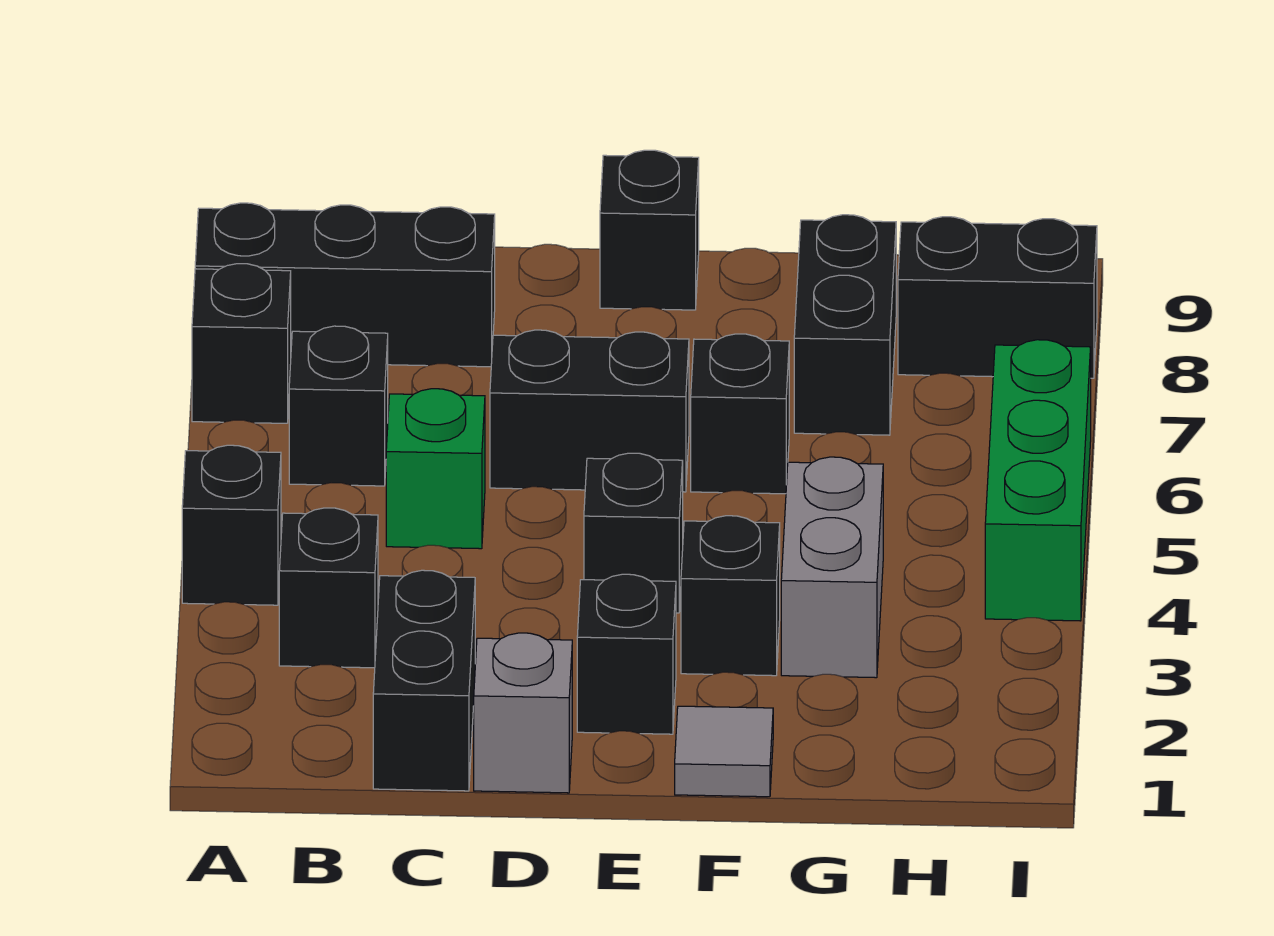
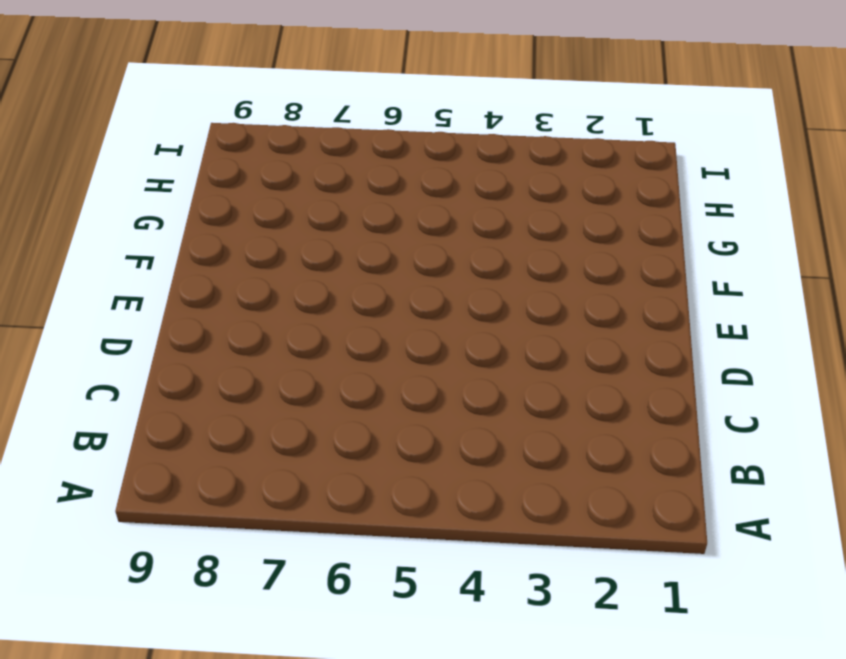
none -> black 1x1 brick [182,445,281,605]
none -> black 1x1 brick [192,264,291,423]
none -> black 1x3 brick [195,203,495,367]

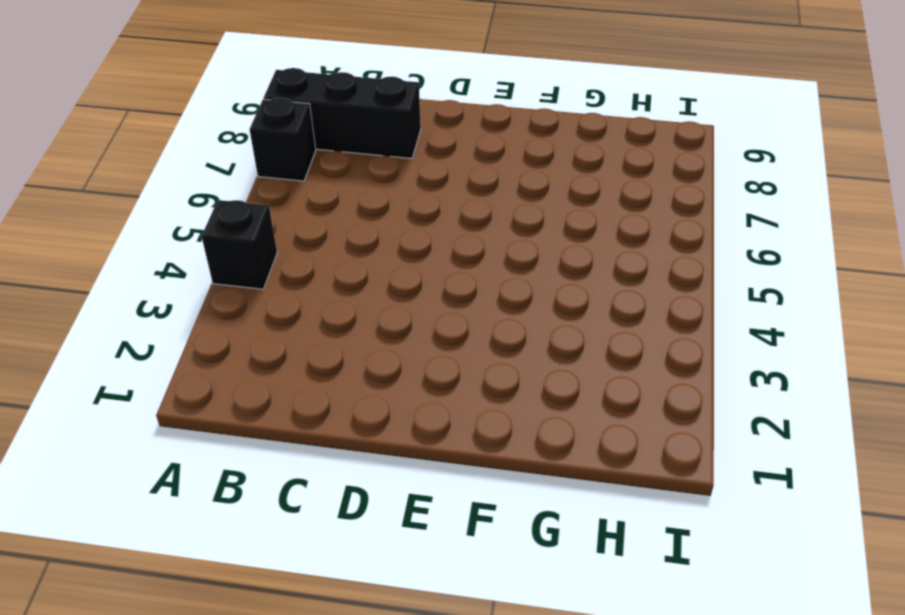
none -> black 1x1 brick [279,508,378,668]
none -> black 1x1 brick [289,326,388,486]
none -> black 1x2 brick [373,570,475,791]

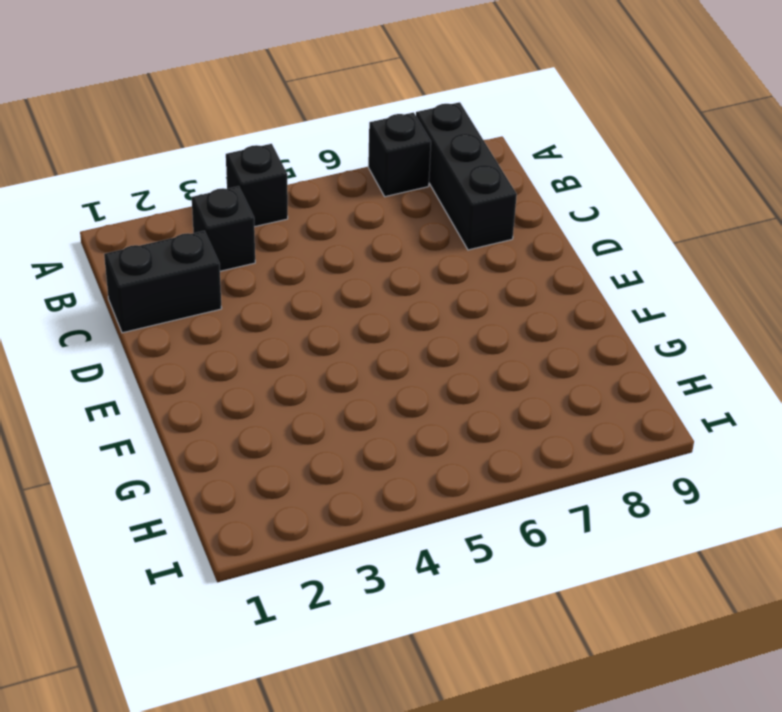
none -> black 1x1 brick [289,326,388,486]
none -> green 1x1 brick [386,389,485,549]
none -> grey 1x1 brick [474,633,572,793]

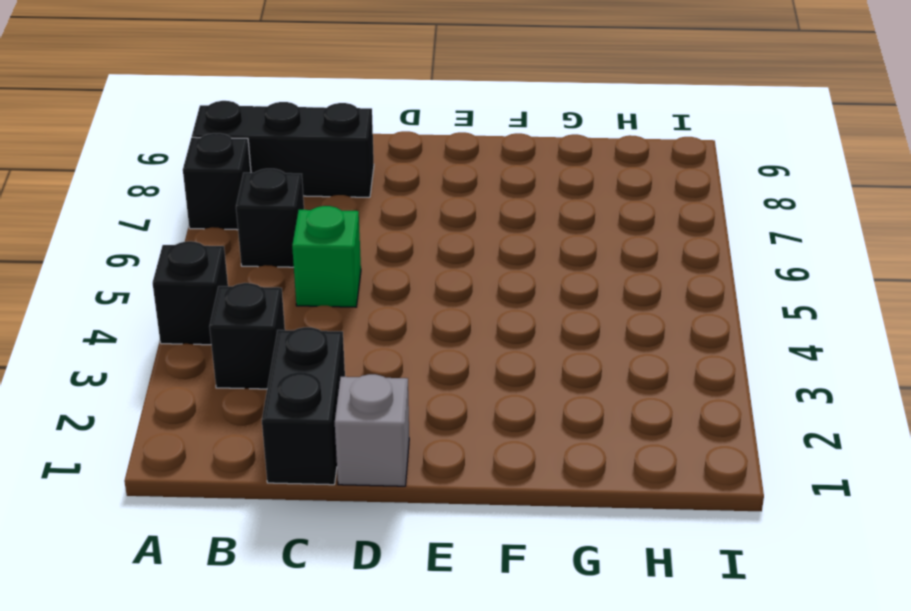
none -> black 1x2 brick [490,330,689,492]
none -> black 1x1 brick [577,574,676,734]
none -> black 1x1 brick [584,453,683,613]

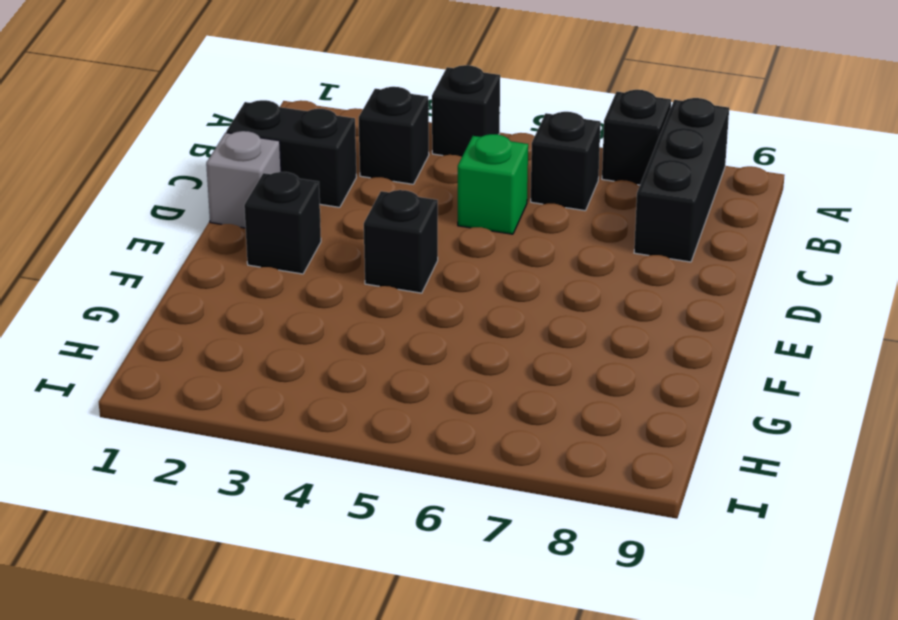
none -> black 1x2 brick [490,330,689,492]
none -> black 1x1 brick [600,150,699,310]
none -> grey 1x1 tile [675,706,773,797]

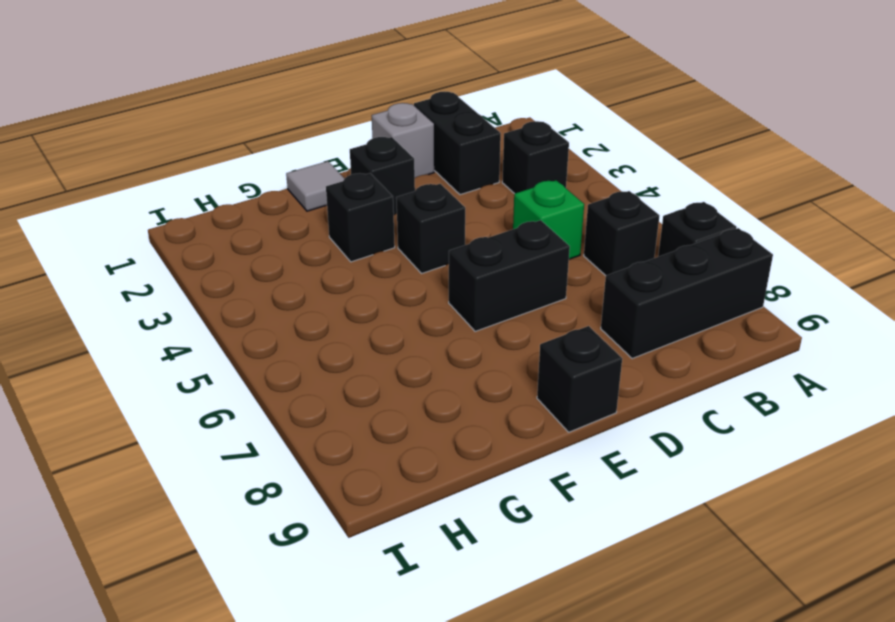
none -> black 1x1 brick [182,445,281,605]
none -> black 1x1 brick [691,334,789,494]
none -> grey 1x2 brick [781,457,883,678]

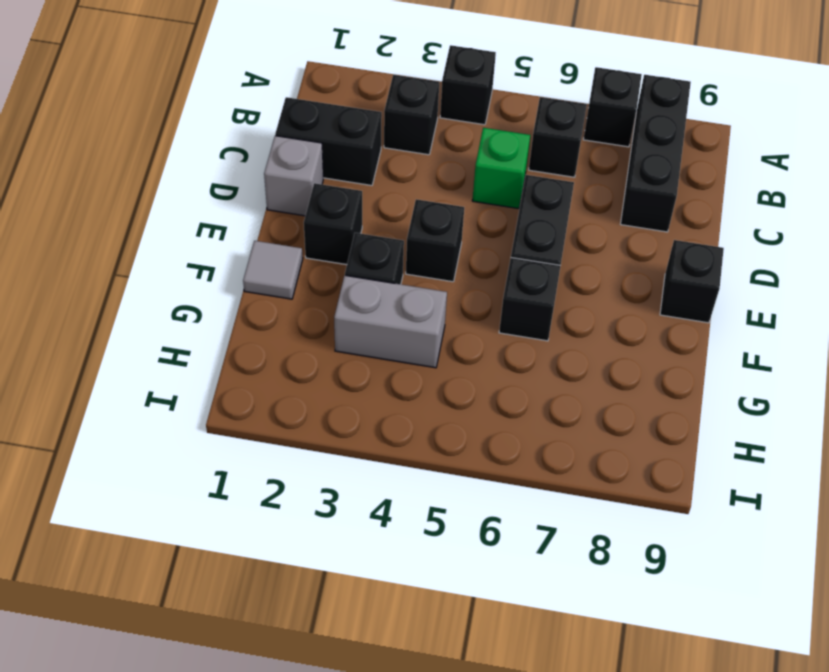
none -> black 1x2 brick [794,215,896,435]
none -> black 1x2 brick [898,217,1097,378]
none -> green 1x3 brick [985,340,1091,621]

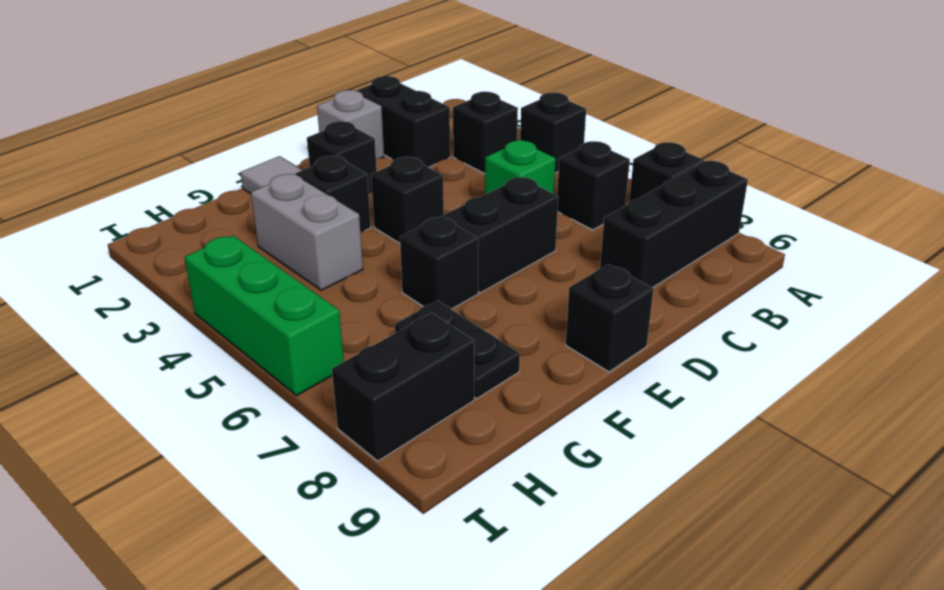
black 1x2 plate [395,301,520,399] -> black 1x2 brick [794,215,896,435]

